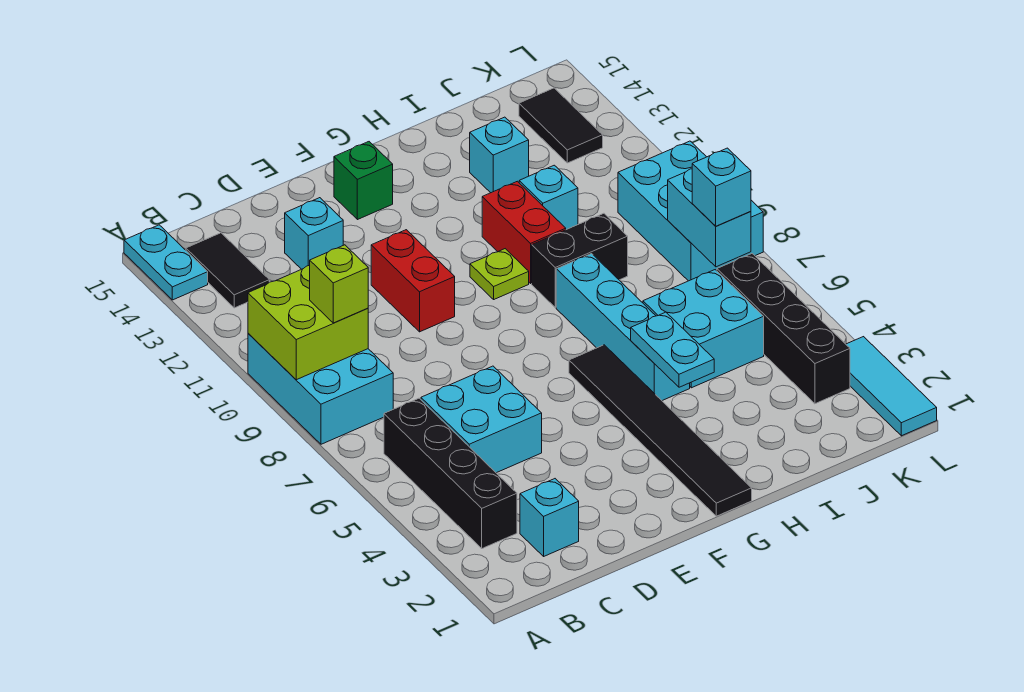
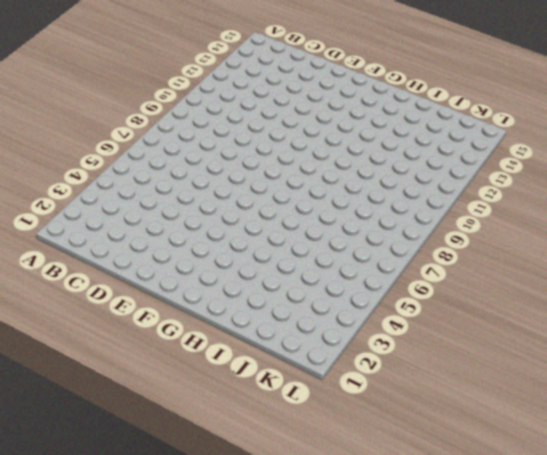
none -> cyan 2x3 brick [248,333,393,444]
none -> cyan 1x2 plate [124,225,208,300]
none -> black 1x4 brick [384,398,517,548]

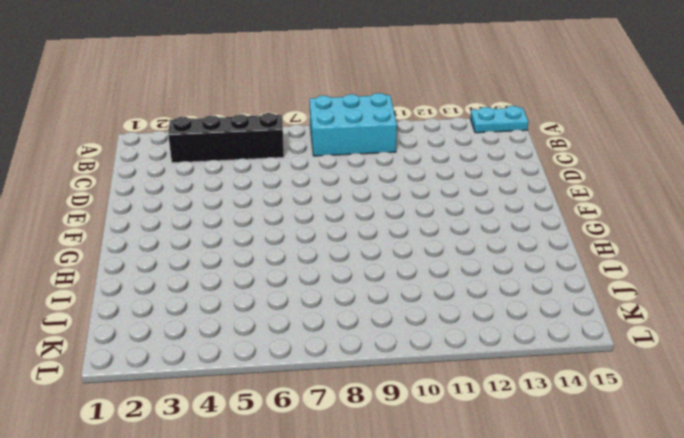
none -> black 1x2 tile [186,233,269,308]
none -> cyan 1x1 brick [520,479,579,556]
none -> cyan 2x2 brick [421,366,542,473]

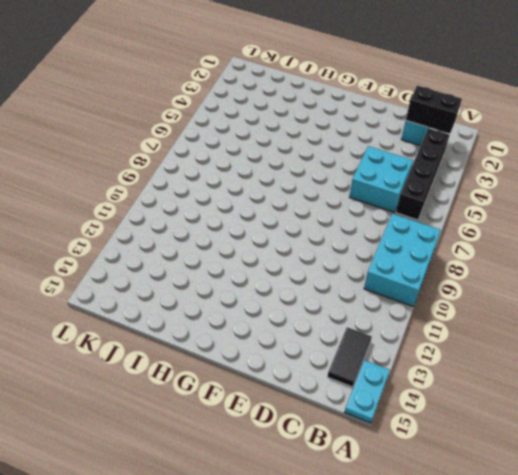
black 1x2 brick [406,86,462,134] -> black 1x2 brick moved to [532,213,628,308]
none -> cyan 1x1 brick [285,198,343,269]
none -> red 1x2 brick [371,230,455,332]
none -> green 1x1 brick [334,142,393,220]

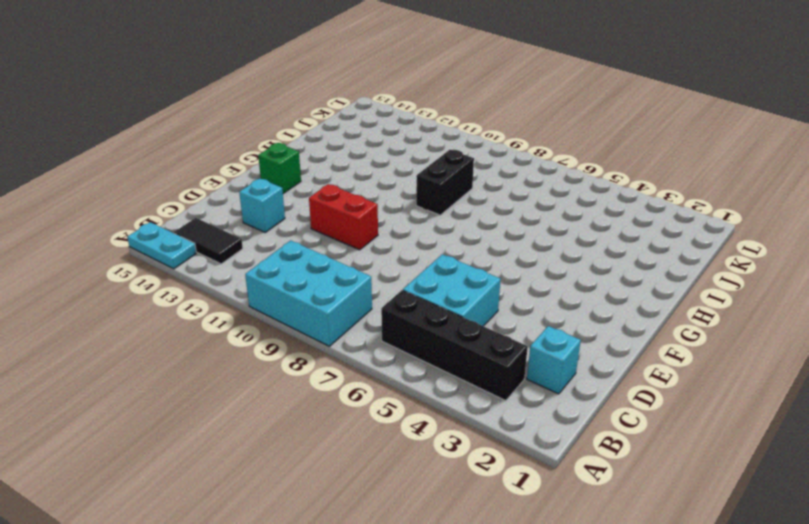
none -> black 1x6 tile [569,345,752,516]
none -> lime 1x1 plate [470,249,529,299]
none -> cyan 1x4 brick [556,254,690,401]

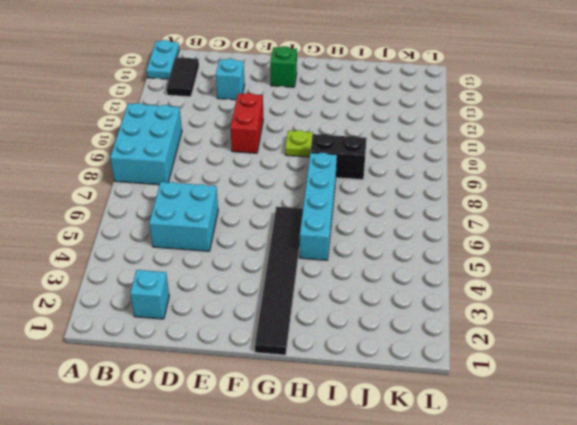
none -> black 1x4 brick [384,398,517,548]
none -> red 1x2 brick [482,181,566,283]
none -> cyan 2x2 brick [643,270,764,388]

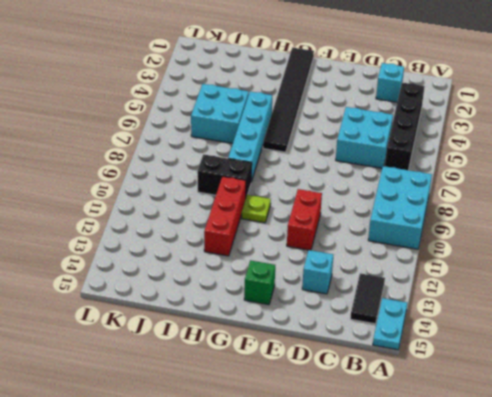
red 1x3 brick [204,176,246,256] -> red 1x2 brick [482,181,566,283]
none -> cyan 1x1 brick [519,165,578,230]
none -> cyan 1x1 brick [470,117,529,193]
none -> black 1x4 brick [717,254,850,404]

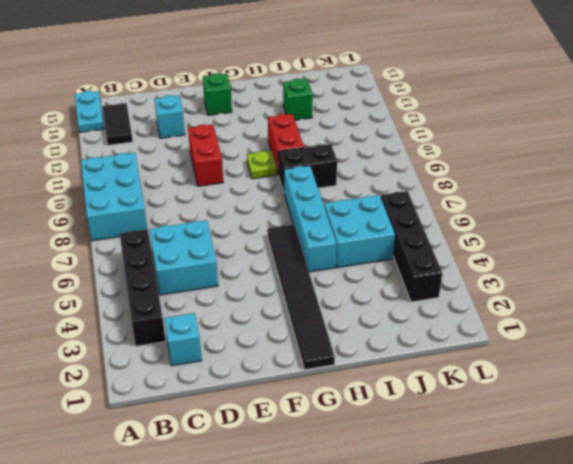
green 1x1 brick [283,79,313,120] -> cyan 1x1 brick [470,117,529,193]
none -> cyan 1x1 brick [519,165,578,230]
none -> cyan 2x3 brick [618,141,763,281]
none -> black 1x2 tile [519,88,603,163]

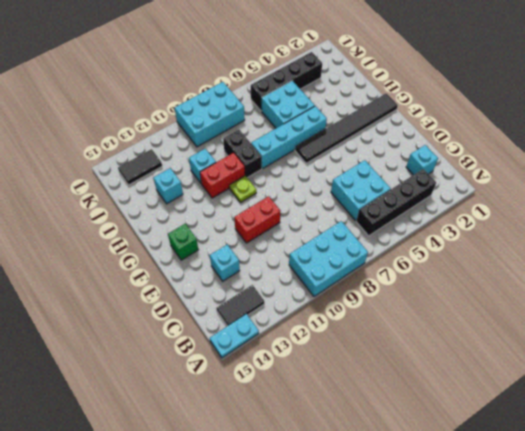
none -> cyan 1x3 tile [846,337,937,436]
none -> lime 2x2 brick [248,265,368,380]
none -> cyan 1x2 plate [631,312,714,387]

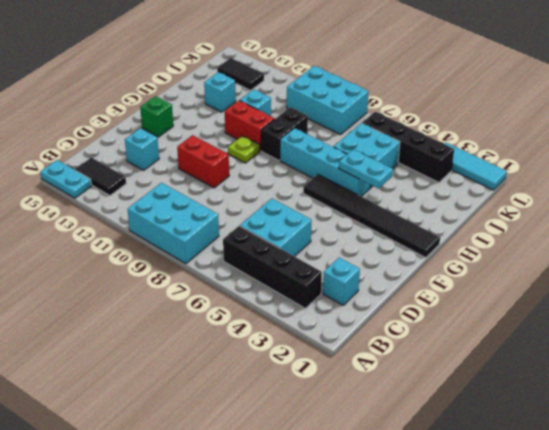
none -> lime 2x2 brick [248,265,368,380]
none -> cyan 1x2 brick [668,169,751,267]
none -> lime 1x1 brick [310,245,368,323]

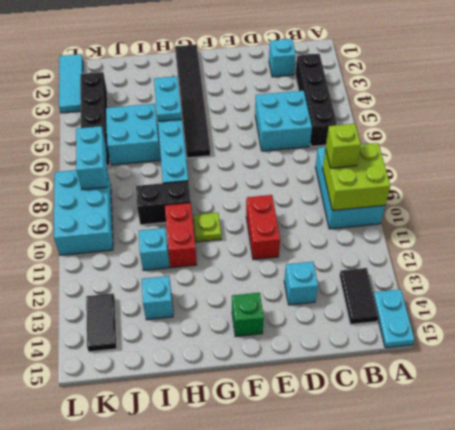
none -> cyan 1x1 brick [692,148,751,226]

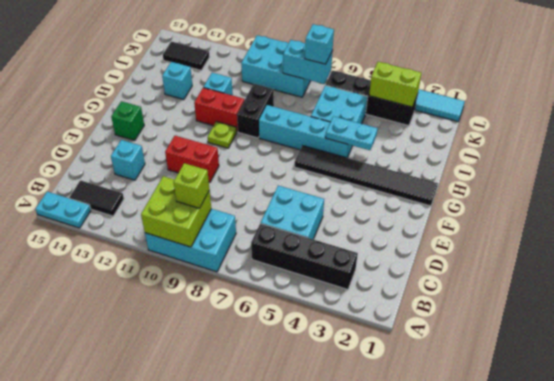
lime 1x2 brick [369,62,421,107] -> none
none -> cyan 1x1 brick [520,479,579,556]

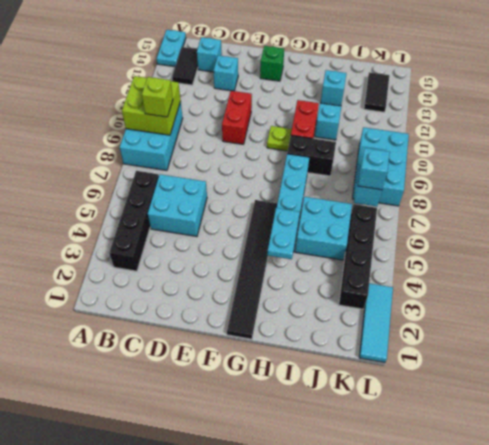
cyan 1x1 brick [197,37,222,72] -> cyan 1x1 brick moved to [520,479,579,556]

